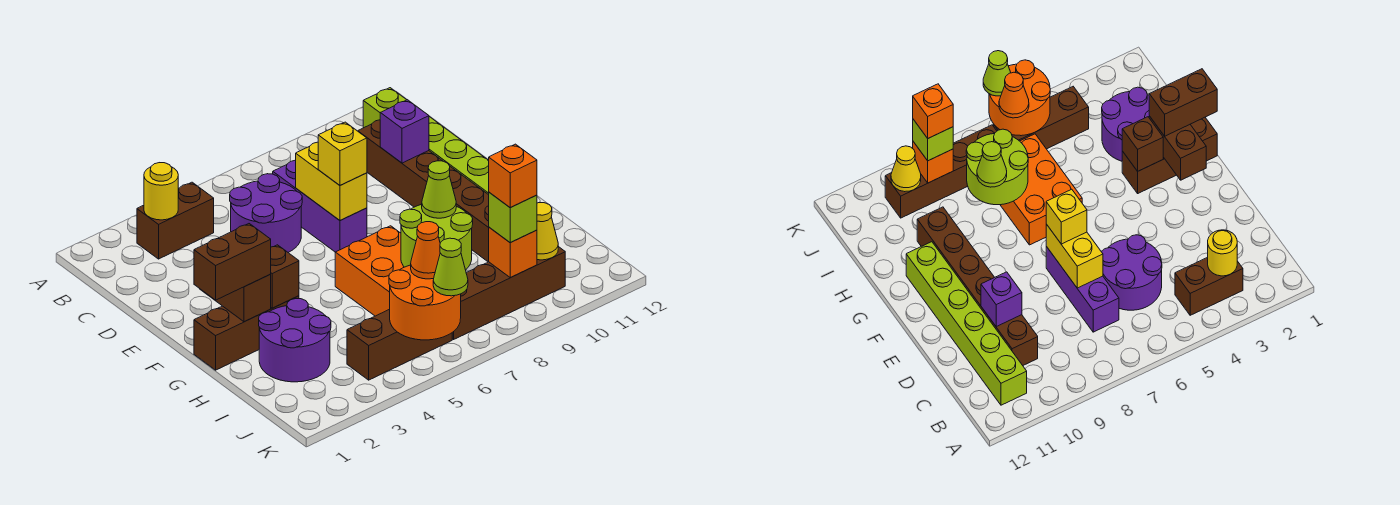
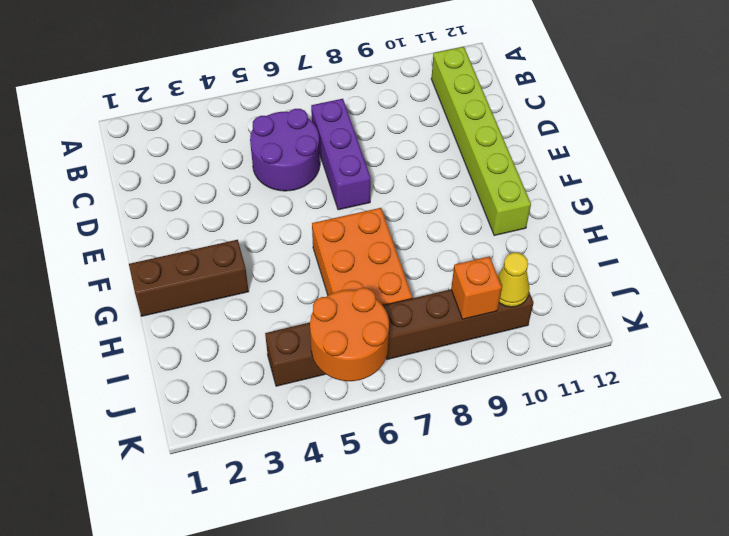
none -> brown 1x2 brick [137,182,214,259]
none -> brown 1x6 brick [358,120,489,262]
none -> purple 2x2 round brick [259,299,331,382]

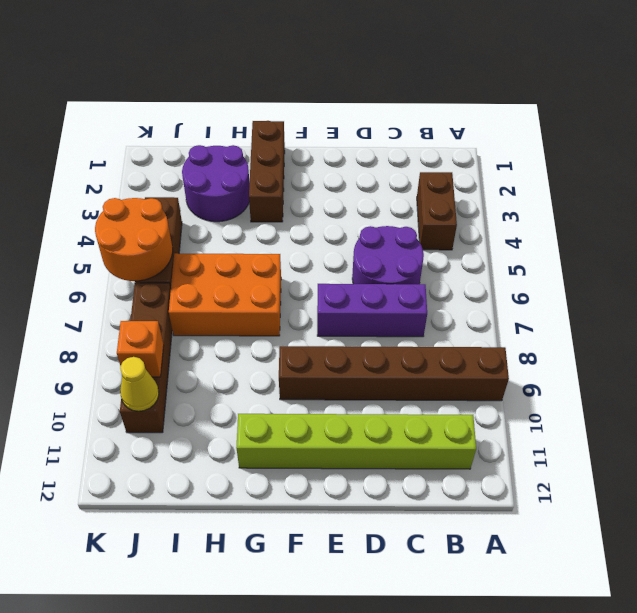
brown 1x6 brick [279,346,509,401] -> brown 1x6 brick moved to [358,120,489,262]
none -> yellow 1x1 round brick [144,163,178,220]
none -> yellow 1x2 brick [296,142,367,220]
none -> purple 1x1 brick [380,100,429,163]

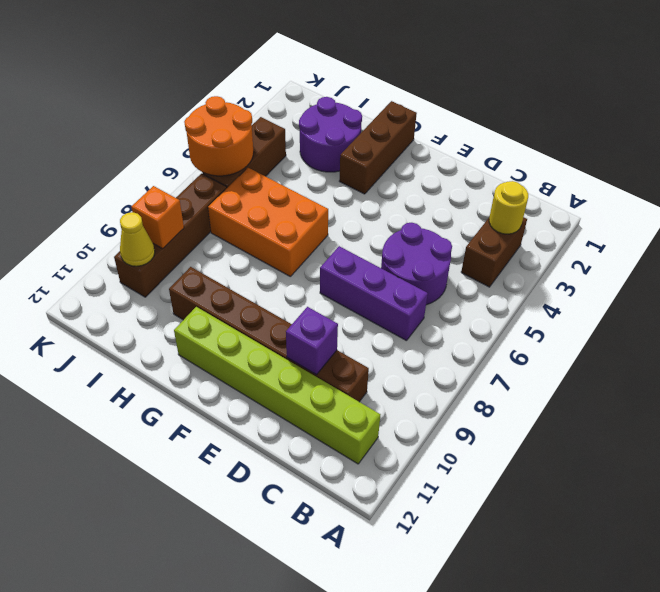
none -> yellow 1x2 brick [296,142,367,220]
none -> brown 1x2 brick [200,274,271,322]
none -> brown 1x1 brick [271,245,299,308]

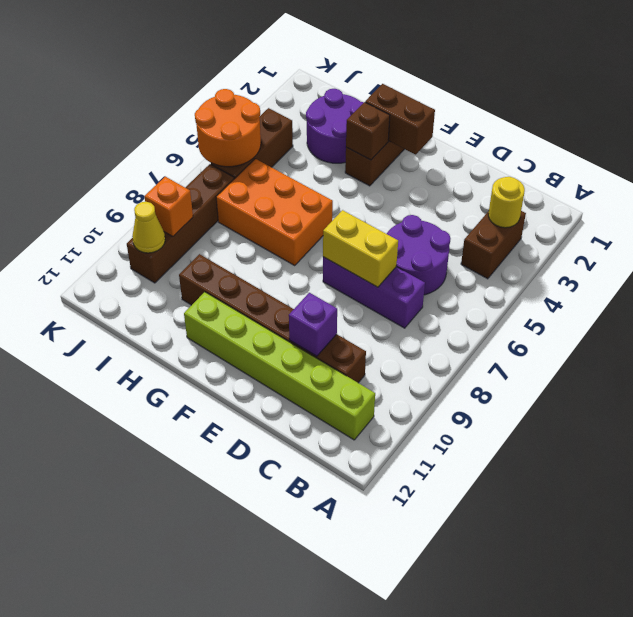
none -> lime 2x2 round brick [400,205,473,270]
none -> yellow 1x1 brick [318,122,367,185]
none -> brown 1x2 brick [194,224,271,300]

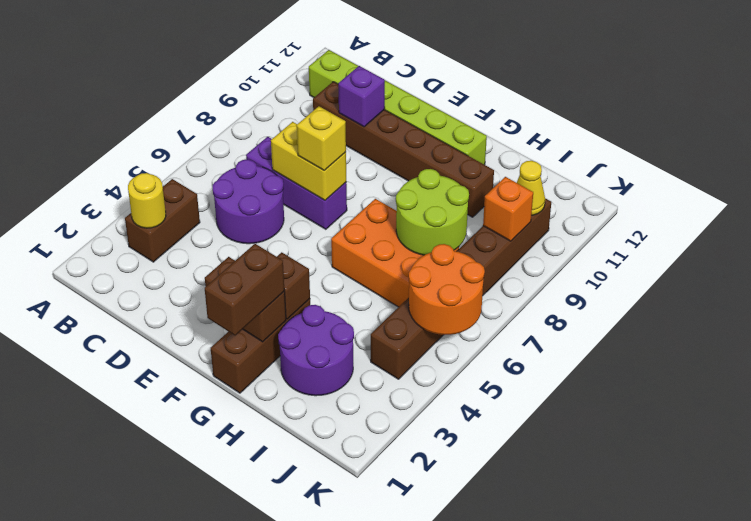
none -> lime 1x1 cone [422,161,456,218]
none -> orange 1x1 cone [411,222,440,279]
none -> lime 1x1 brick [489,192,537,243]

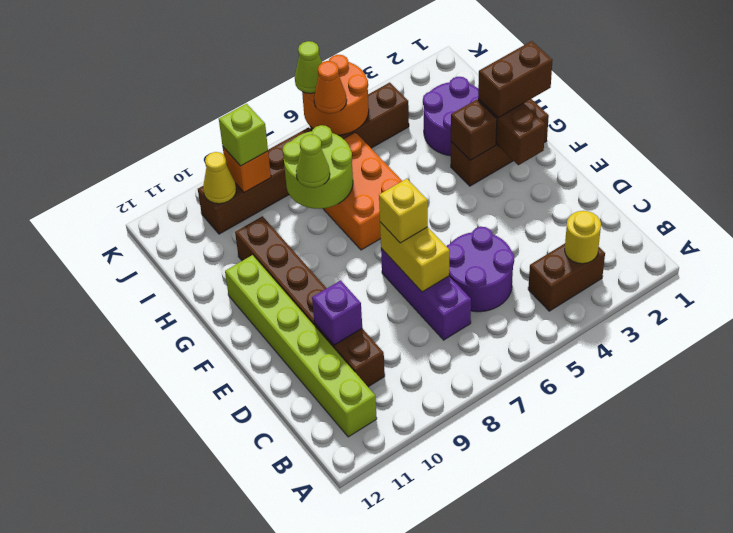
none -> orange 1x1 brick [489,144,537,208]

